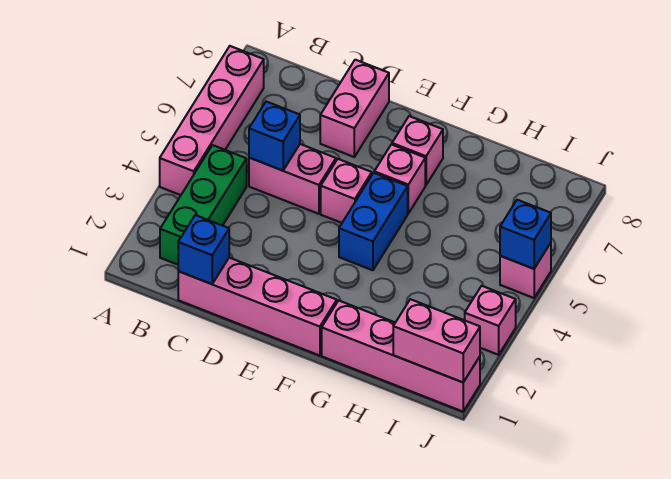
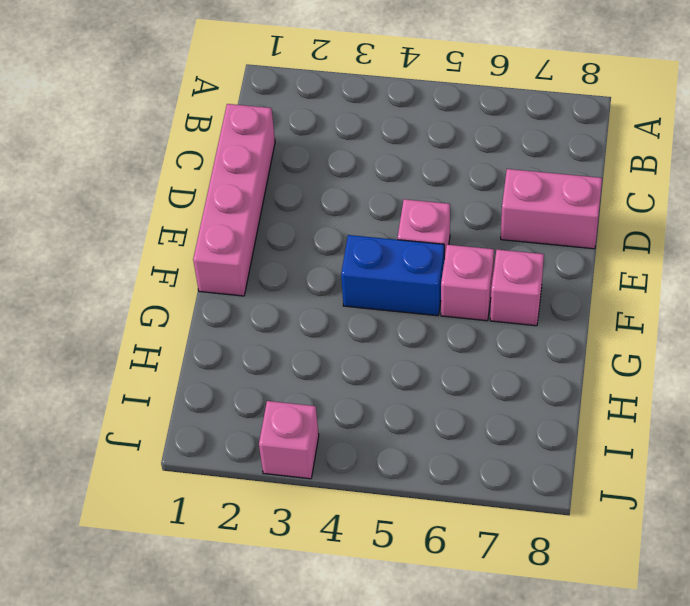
none -> pink 1x4 brick [160,46,264,195]
none -> green 1x3 brick [160,145,247,265]
none -> pink 1x2 brick [249,144,336,214]

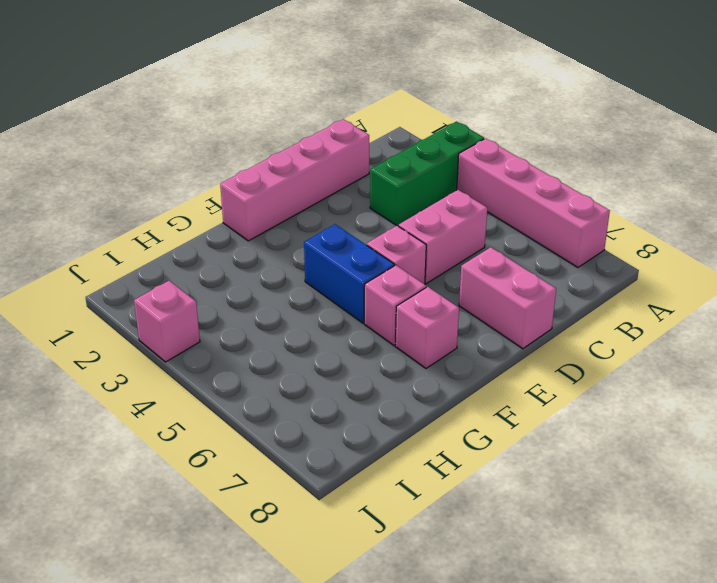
green 1x3 brick [370,122,484,226] -> green 1x3 brick turned to [160,145,247,265]
none -> pink 1x4 brick [322,300,480,412]
none -> pink 1x1 brick [500,243,551,298]
none -> blue 1x1 brick [178,215,229,284]

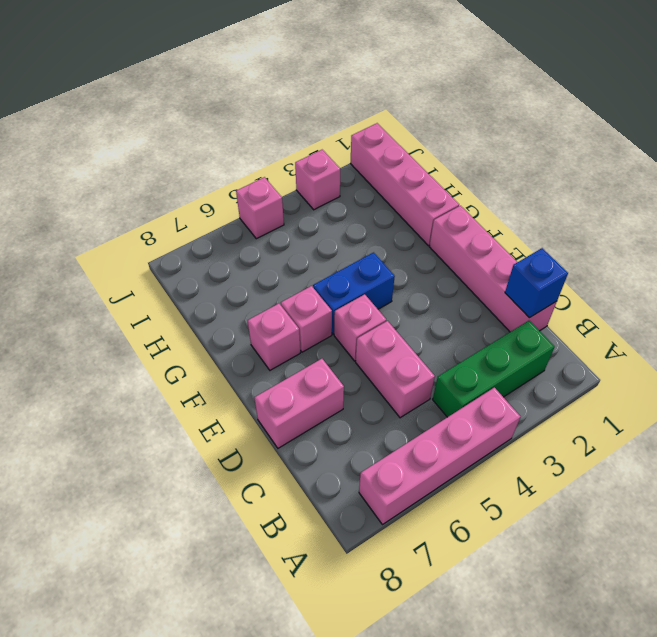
none -> blue 1x1 brick [249,102,300,171]
none -> pink 1x2 brick [393,299,480,382]
none -> blue 1x1 brick [500,200,551,269]

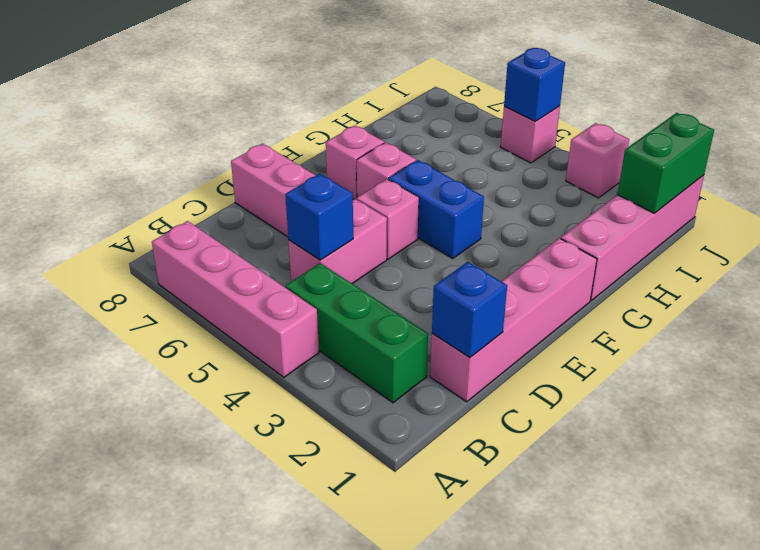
green 1x2 brick [617,113,714,213] -> pink 1x2 brick [393,299,480,382]

